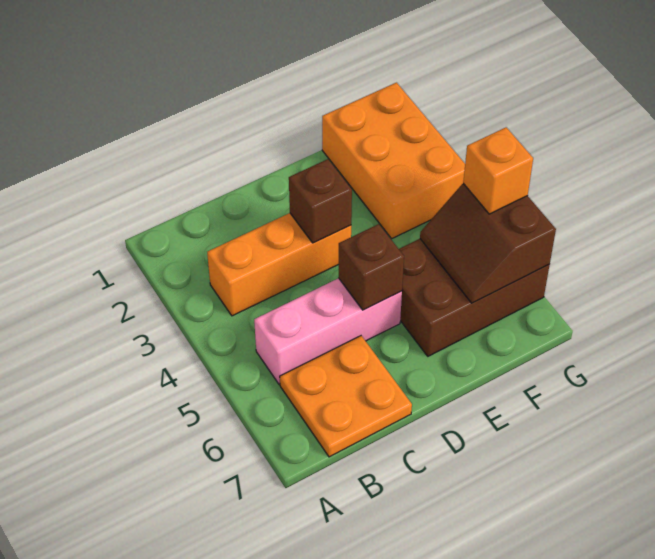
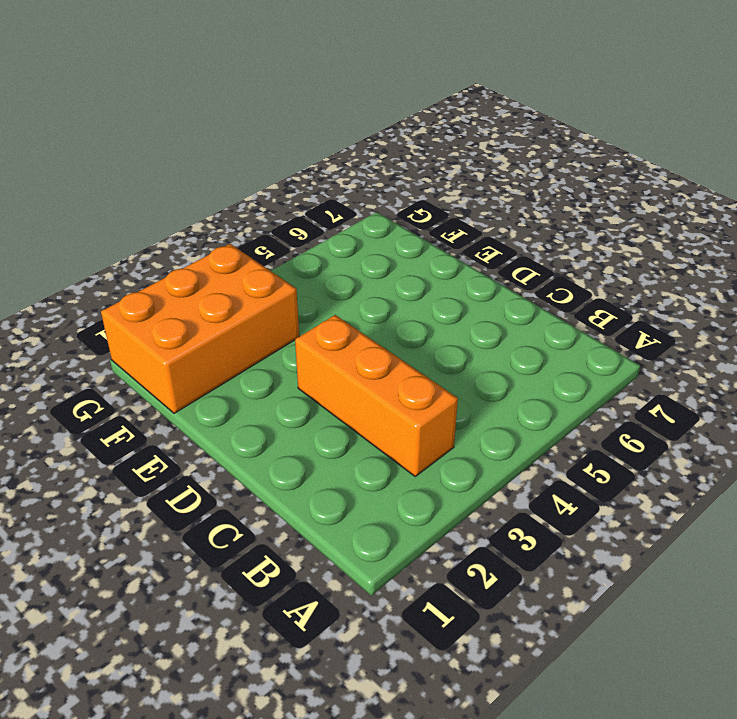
none -> pink 1x3 brick [254,278,402,384]
none -> orange 2x2 plate [280,336,412,457]

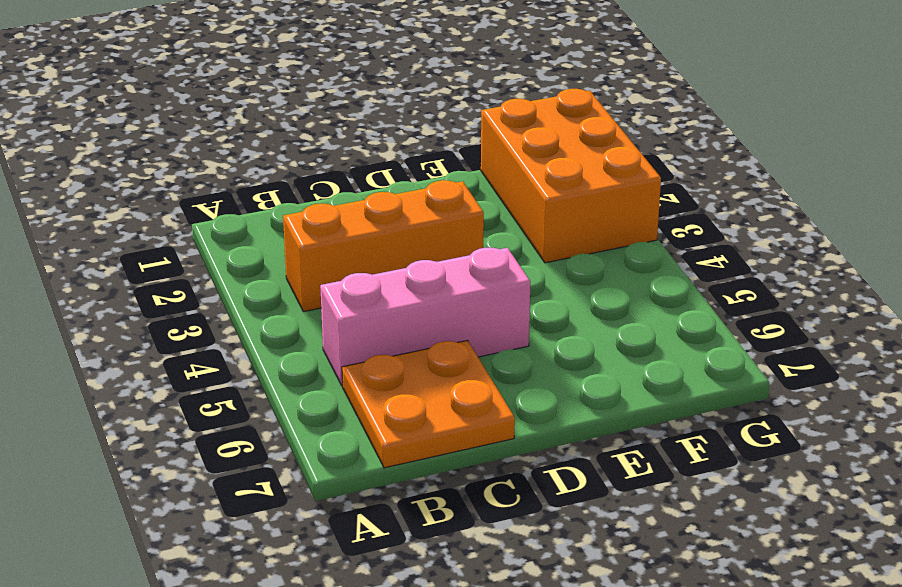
none -> brown 2x3 brick [399,239,550,356]
none -> brown 1x1 brick [289,159,352,243]

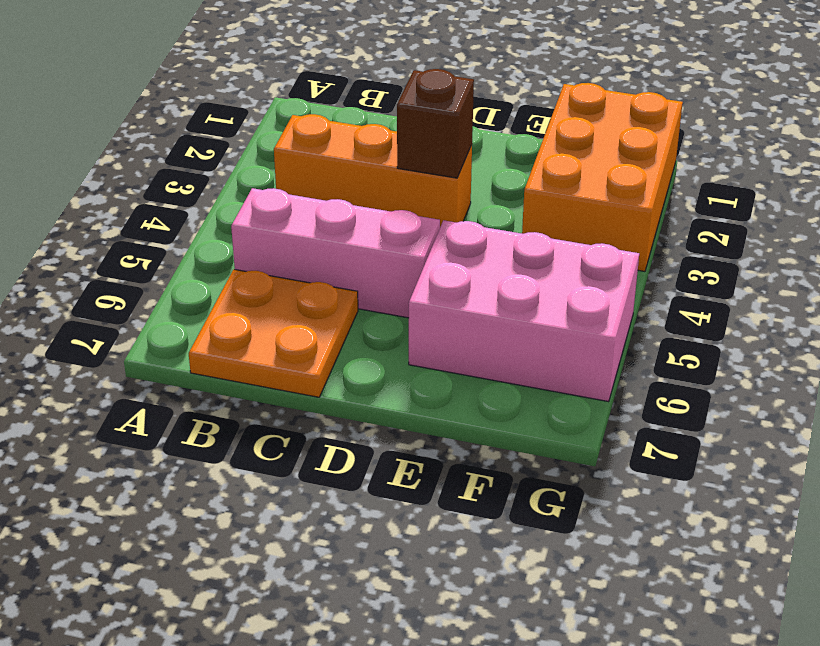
pink 2x3 brick [409,220,639,402] -> brown 2x3 brick [399,239,550,356]
none -> brown 1x1 brick [338,224,404,310]
none -> brown 2x2 slope [420,184,556,303]

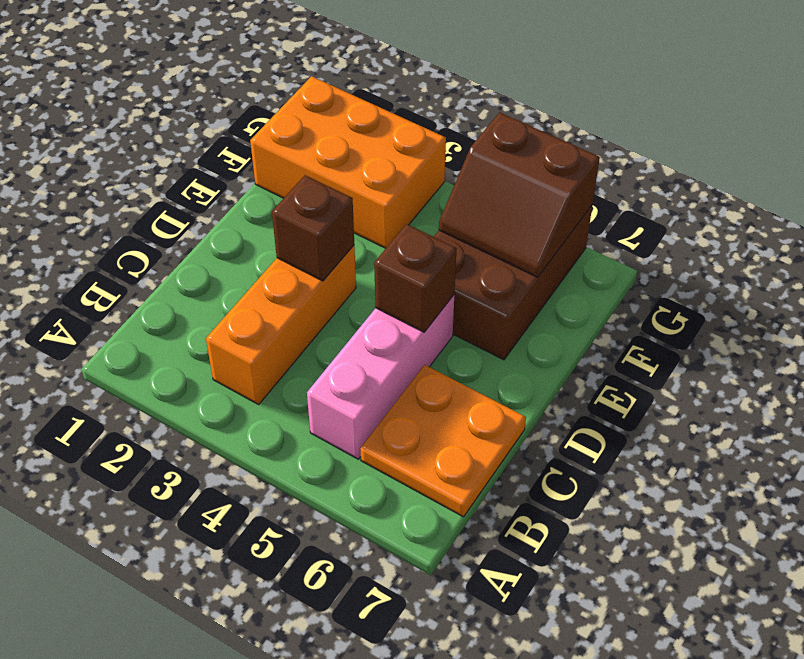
none -> orange 1x1 brick [463,127,533,214]

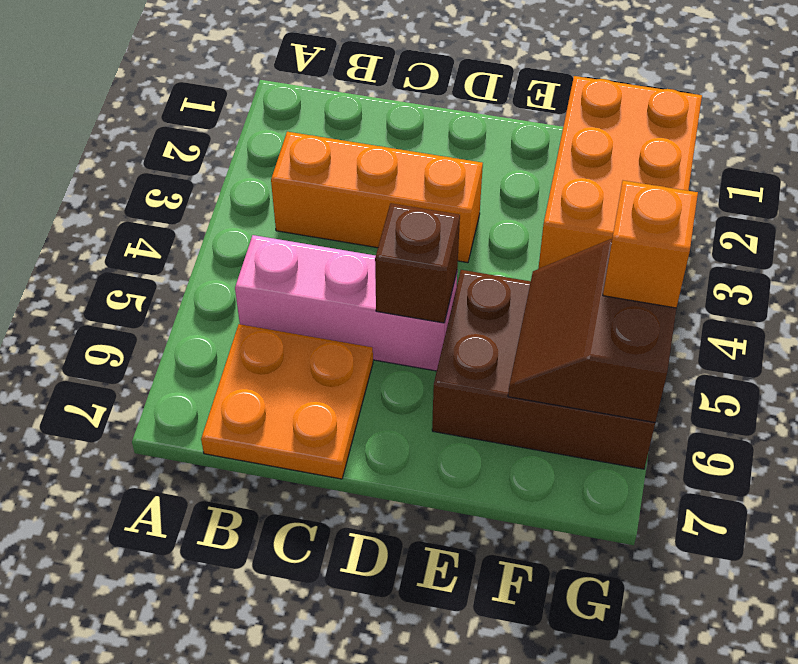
none -> brown 1x1 brick [289,159,352,243]

